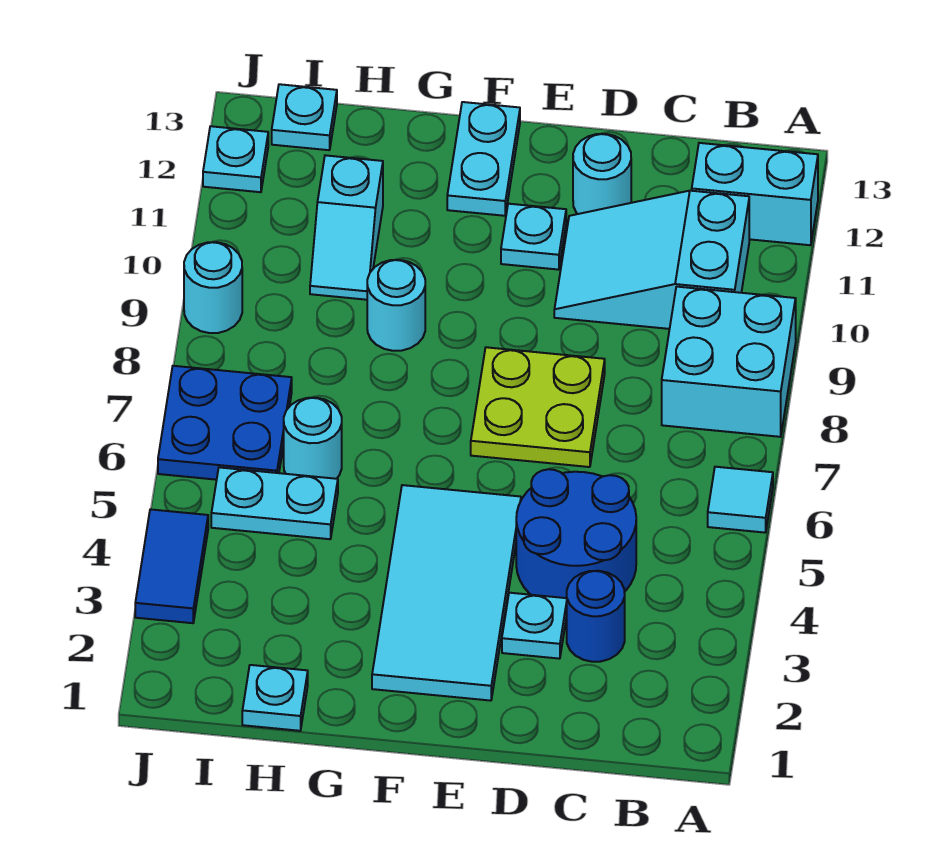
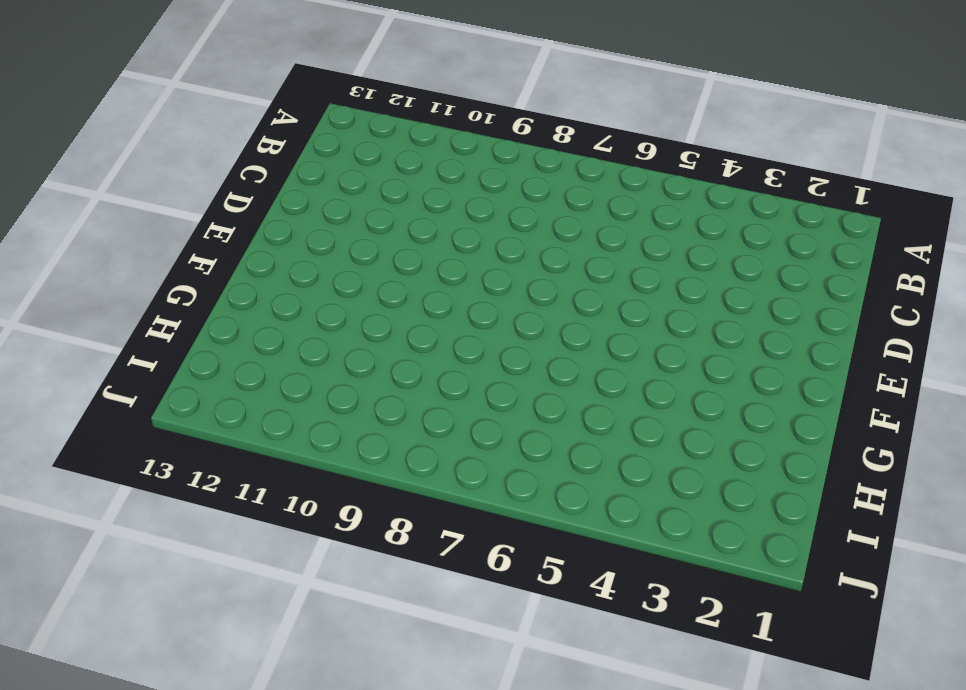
none -> cyan 1x1 tile [708,467,773,533]
none -> cyan 2x2 brick [662,287,796,437]
none -> cyan 1x2 brick [692,143,818,245]

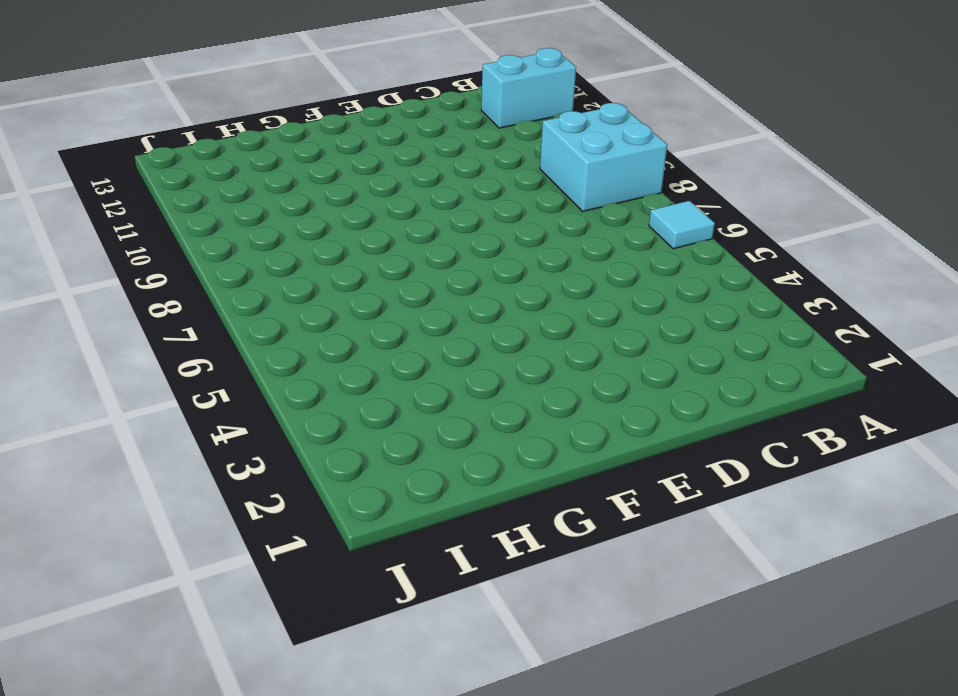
none -> cyan 2x3 slope [554,191,749,329]
none -> blue 1x1 round brick [567,571,625,662]
none -> blue 2x2 round brick [516,469,636,598]

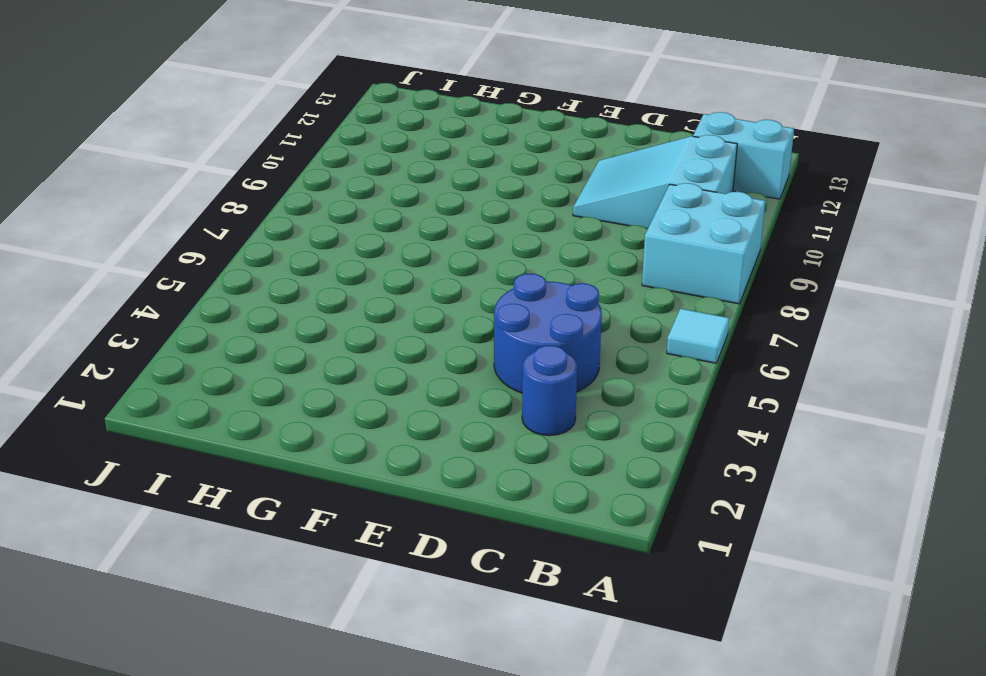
none -> cyan 1x1 plate [502,593,567,659]
none -> lime 2x2 plate [471,347,605,467]
none -> cyan 1x1 round brick [573,134,631,214]

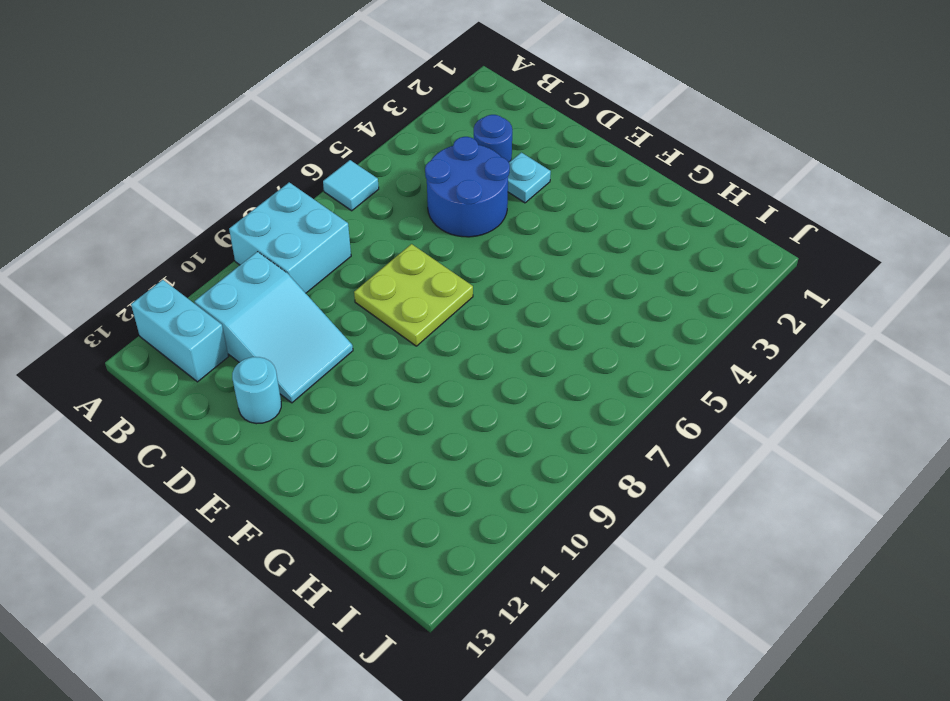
none -> cyan 2x4 tile [372,485,521,701]
none -> cyan 1x1 plate [501,204,566,270]
none -> cyan 1x2 plate [447,102,520,216]

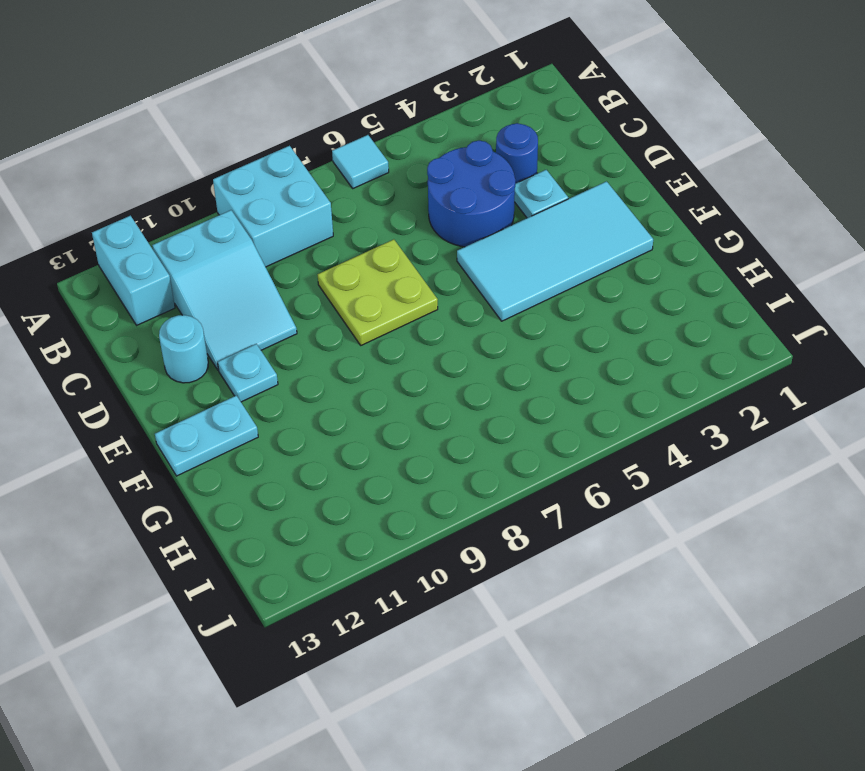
none -> cyan 1x1 round brick [367,260,425,351]
none -> cyan 1x1 plate [242,665,308,731]
none -> cyan 1x2 plate [211,467,338,539]

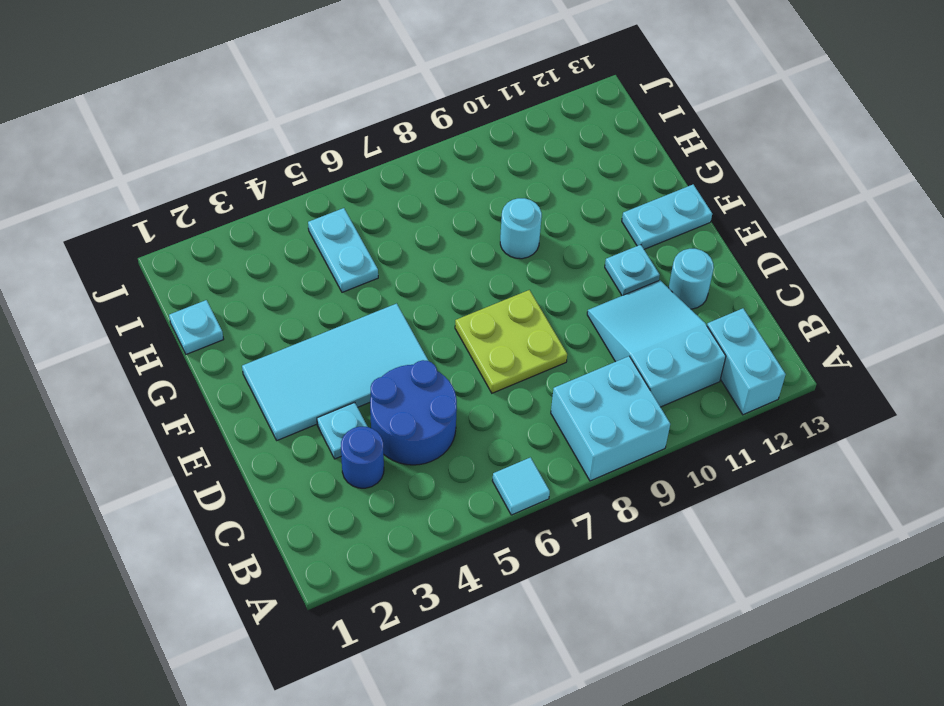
none -> cyan 1x1 round brick [284,398,342,479]
none -> cyan 1x2 slope [310,155,383,300]
none -> blue 2x2 plate [158,366,292,480]

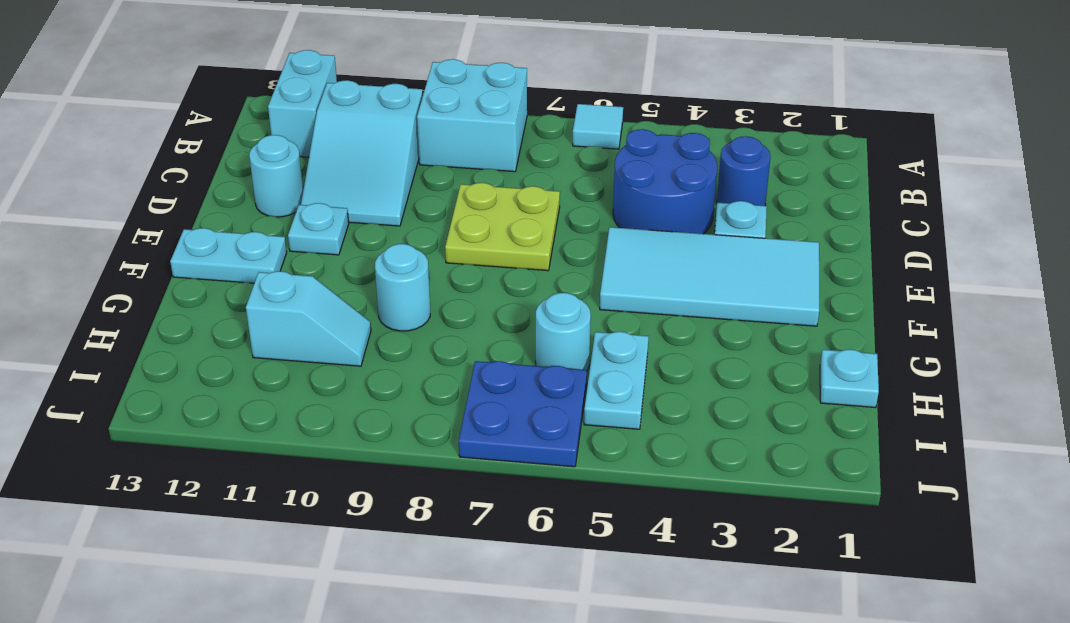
none -> cyan 1x1 plate [272,84,337,150]
none -> blue 1x2 tile [135,509,208,623]
none -> cyan 1x1 round brick [184,242,242,333]

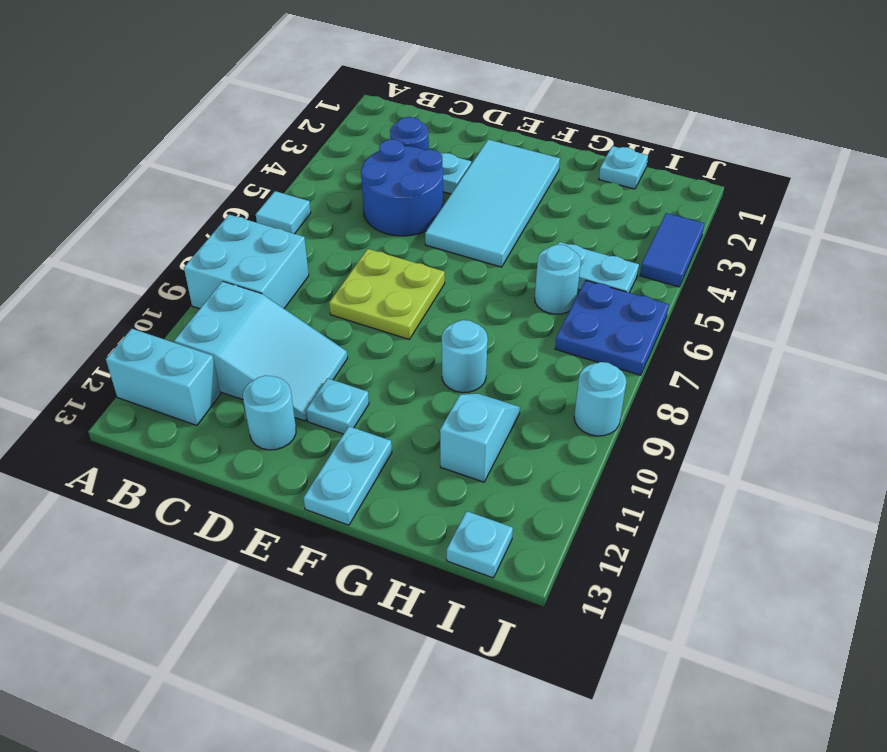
none -> cyan 1x1 plate [203,126,268,192]

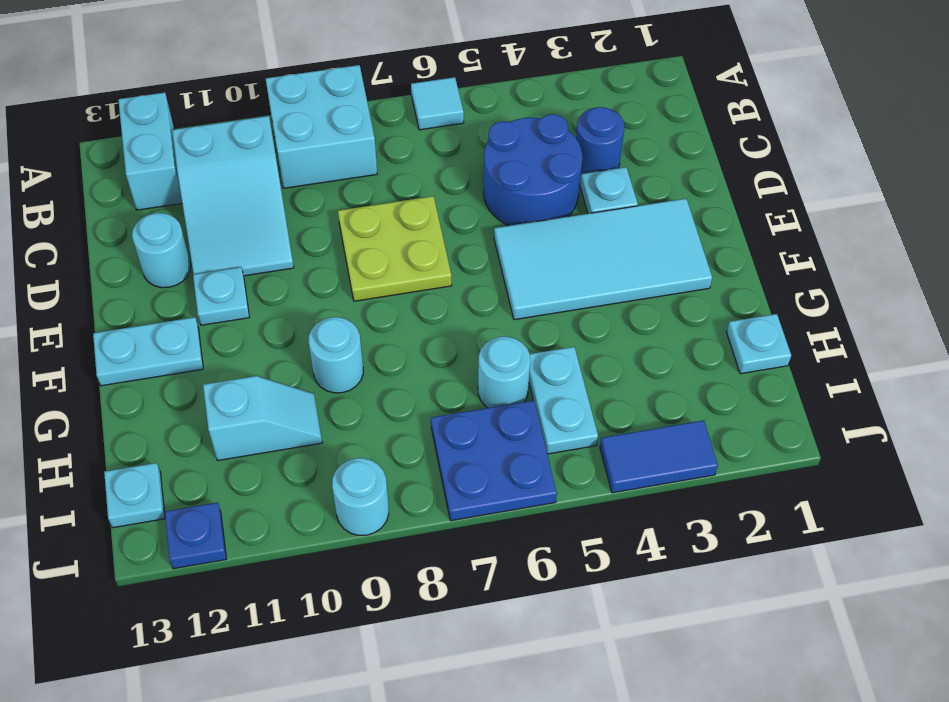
blue 1x1 plate [165,503,226,569] -> cyan 1x1 plate [203,126,268,192]

